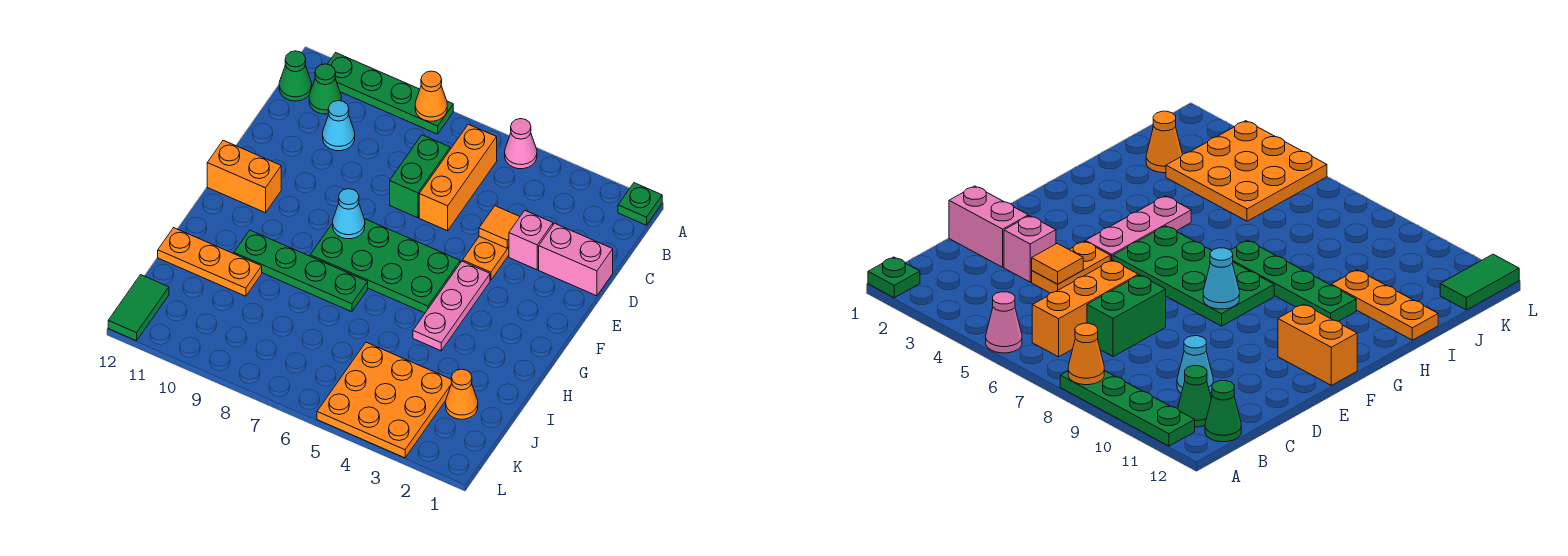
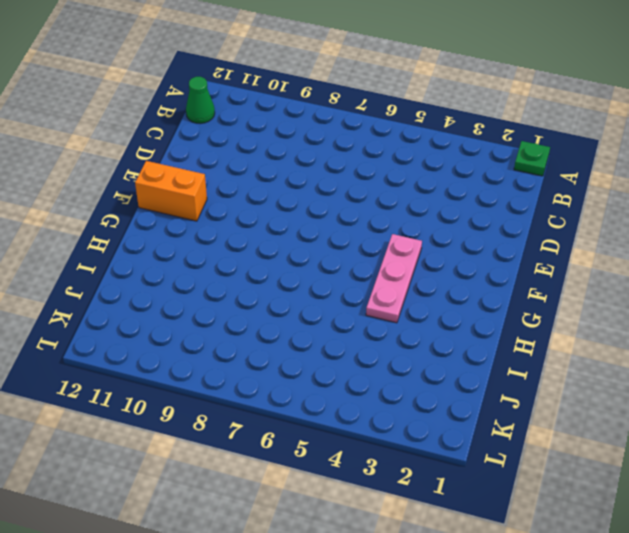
none -> pink 1x1 cone [505,119,537,169]
none -> green 1x4 plate [328,53,453,134]
none -> orange 1x3 brick [419,124,497,231]

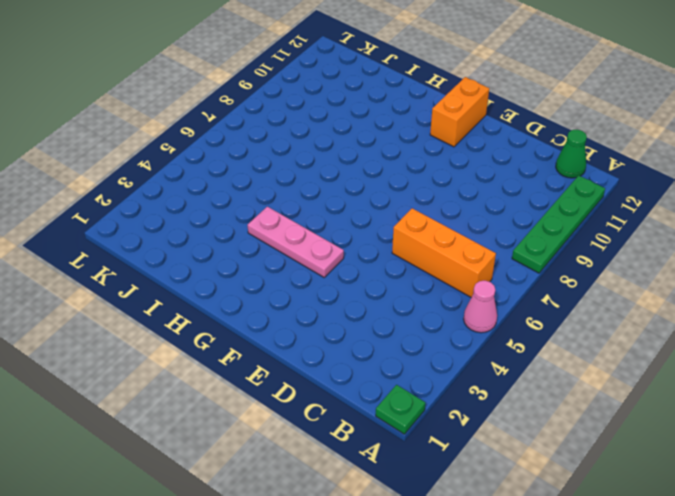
none -> green 1x1 cone [309,64,341,114]
none -> green 1x2 brick [390,135,450,218]
none -> cyan 1x1 cone [323,101,355,151]

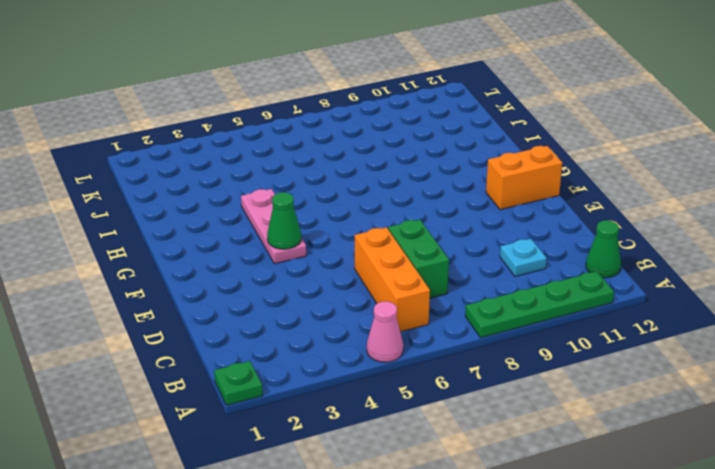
cyan 1x1 plate [500,239,547,276] -> cyan 1x1 cone [323,101,355,151]
green 1x1 cone [267,192,301,249] -> green 1x1 cone moved to [309,64,341,114]
none -> pink 1x2 brick [539,223,613,296]
none -> pink 1x1 brick [509,211,553,270]
none -> orange 1x2 plate [463,236,509,280]

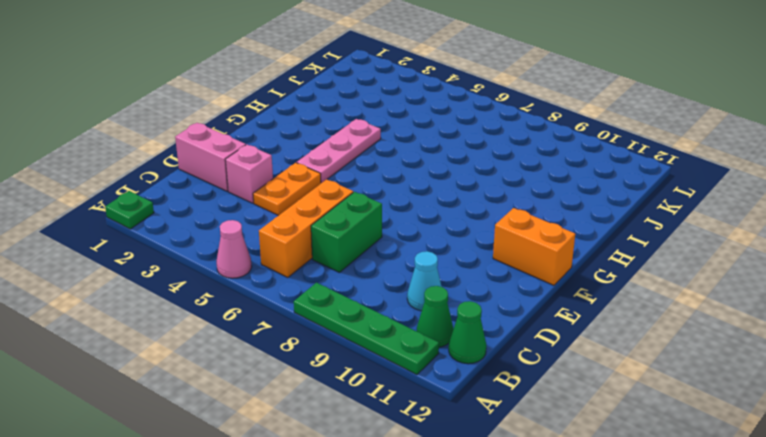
none -> green 2x4 plate [310,219,460,313]
none -> green 1x4 plate [234,230,368,312]
none -> orange 1x3 plate [158,228,262,296]

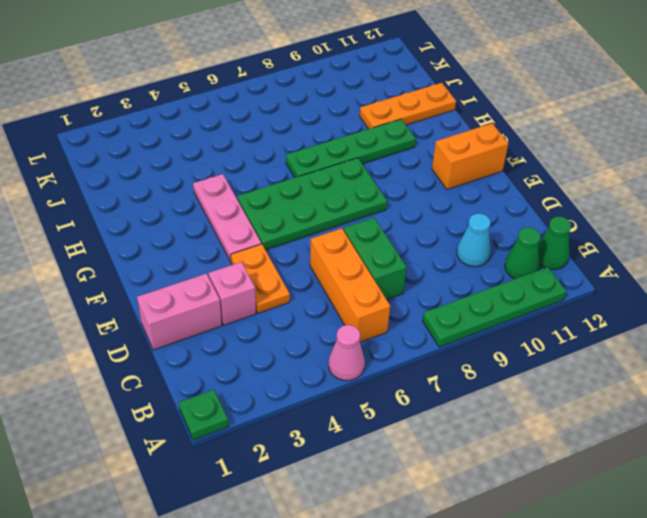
none -> orange 1x1 cone [446,369,478,419]
none -> orange 3x3 plate [317,342,452,458]
none -> green 1x2 tile [108,275,169,341]

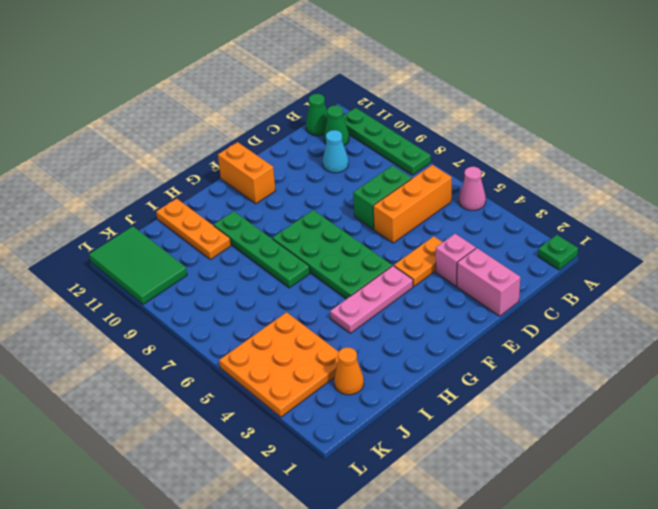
green 2x3 tile [89,226,187,304] -> green 1x2 tile [108,275,169,341]
none -> orange 1x1 cone [415,71,447,121]
none -> orange 1x1 tile [479,206,520,248]
none -> cyan 1x1 cone [333,189,365,239]

